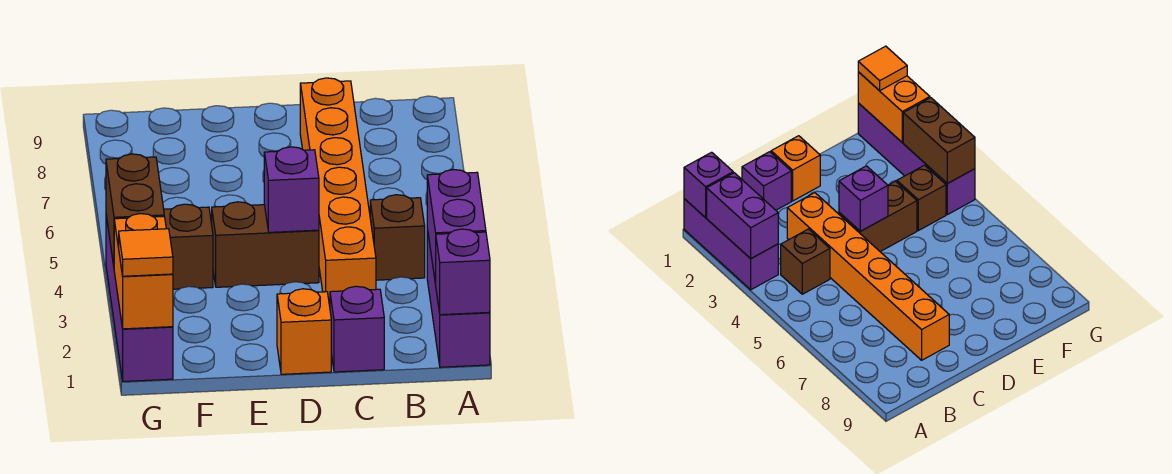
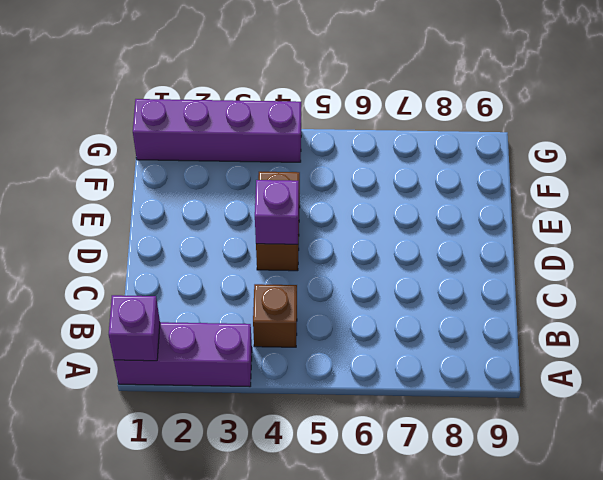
none -> purple 1x1 brick [330,286,384,372]
none -> orange 1x6 brick [300,78,376,306]
none -> orange 1x1 brick [277,289,331,374]

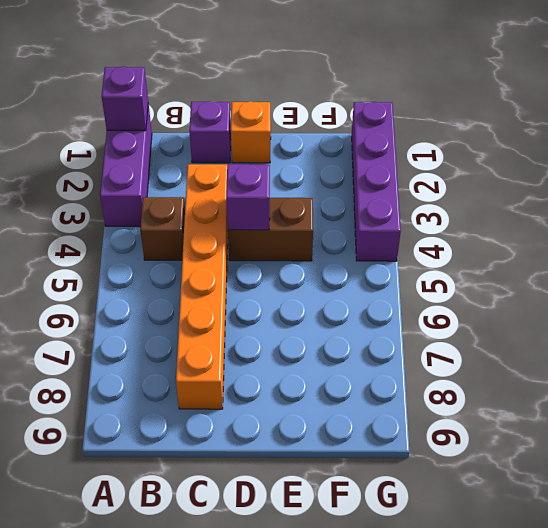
none -> brown 1x1 brick [164,204,213,289]
none -> purple 1x2 brick [427,170,486,284]
none -> orange 1x2 brick [114,214,173,329]

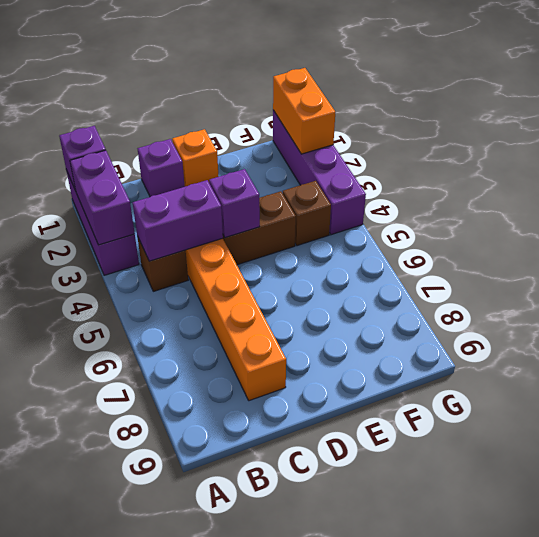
purple 1x2 brick [133,180,223,261] -> none
none -> brown 1x2 brick [106,154,164,265]
none -> orange 1x1 tile [119,229,173,276]

